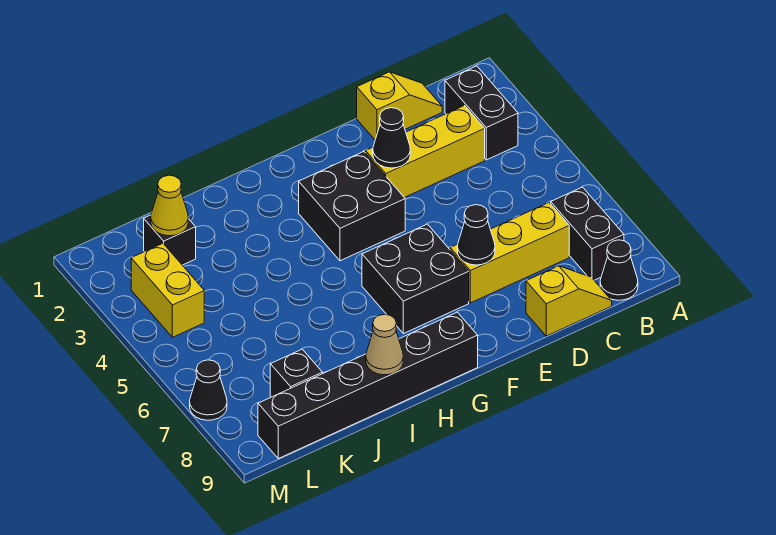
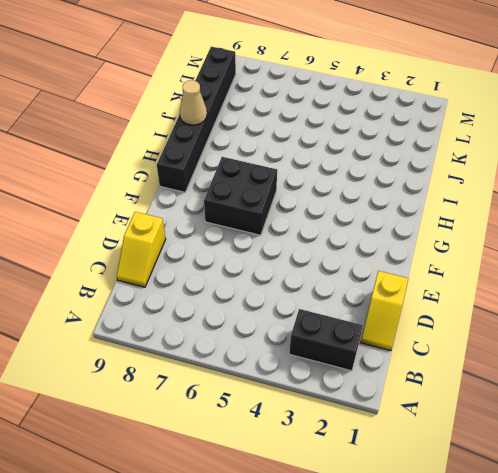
none -> black 1x2 brick [551,187,624,280]
none -> black 1x1 cone [600,240,638,300]
none -> yellow 1x3 brick [366,106,485,198]

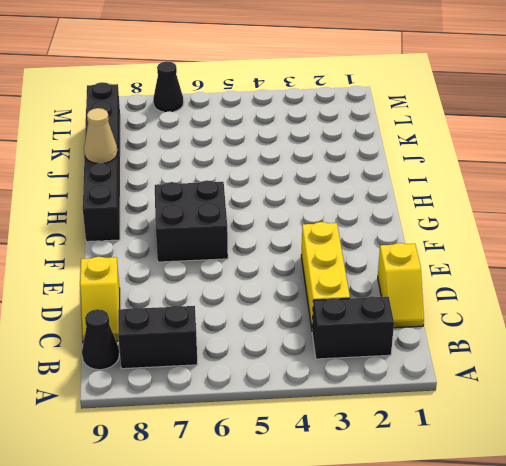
none -> yellow 1x3 brick [450,203,569,303]
none -> black 2x2 brick [299,152,405,261]
none -> black 1x1 brick [144,215,196,265]

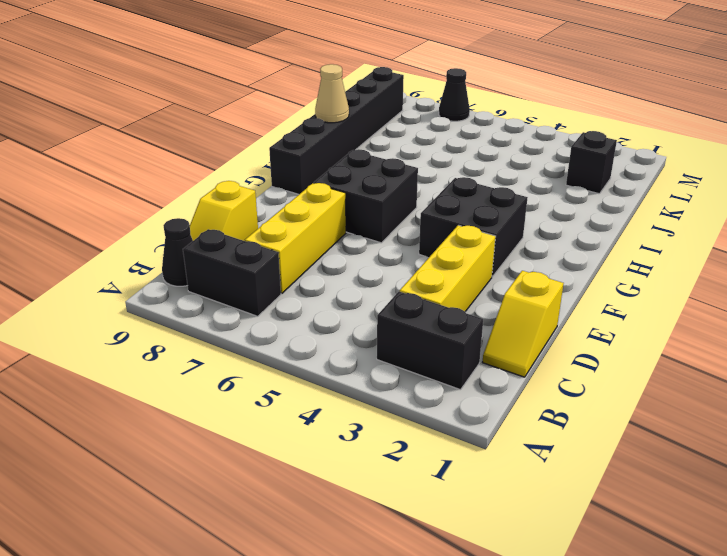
none -> black 1x1 brick [270,349,322,397]
none -> yellow 1x2 brick [131,243,204,337]
none -> black 1x1 cone [373,108,410,168]

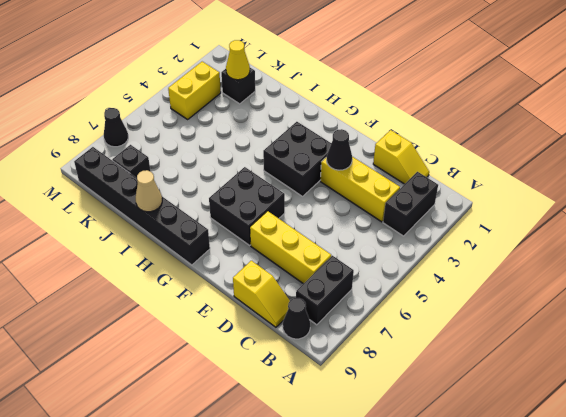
none -> black 1x1 cone [457,205,495,265]

